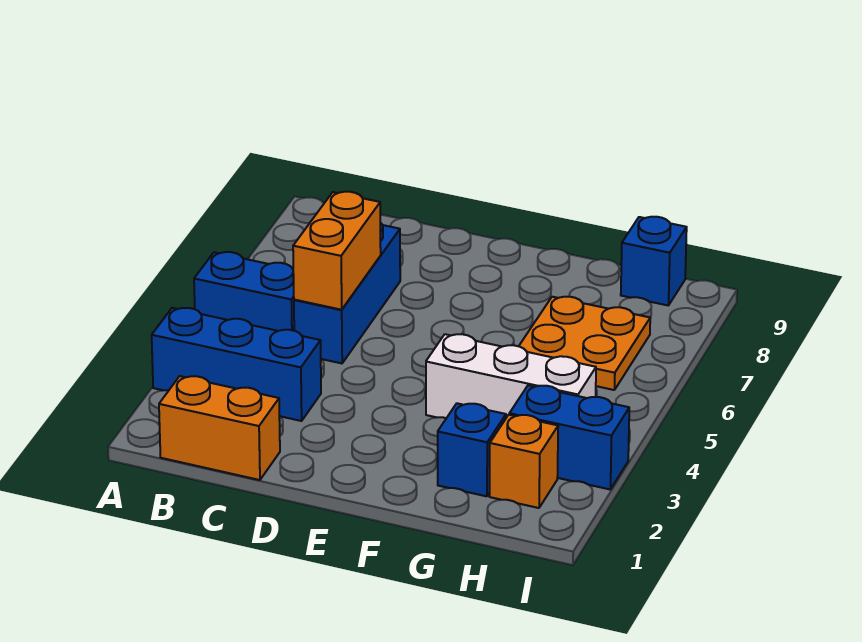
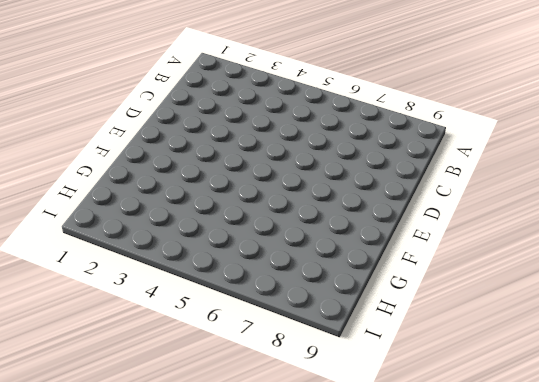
none -> blue 1x3 brick [152,308,321,421]
none -> blue 1x2 brick [194,252,294,331]

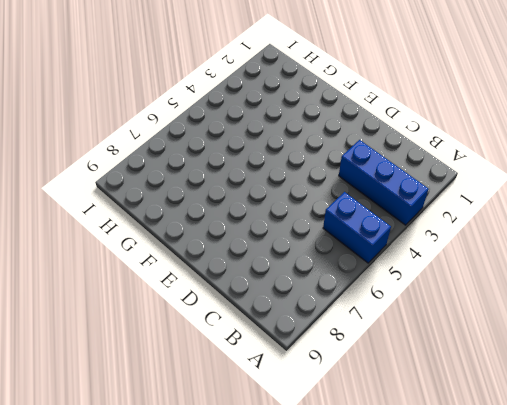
none -> orange 1x2 brick [159,376,280,480]
none -> blue 1x3 brick [294,223,400,363]

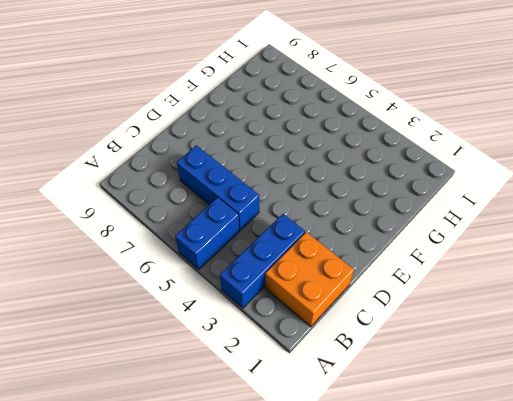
orange 2x2 brick [265,232,354,327] -> orange 1x2 brick [159,376,280,480]
none -> white 1x3 brick [426,334,596,418]
none -> blue 1x1 brick [438,403,506,496]

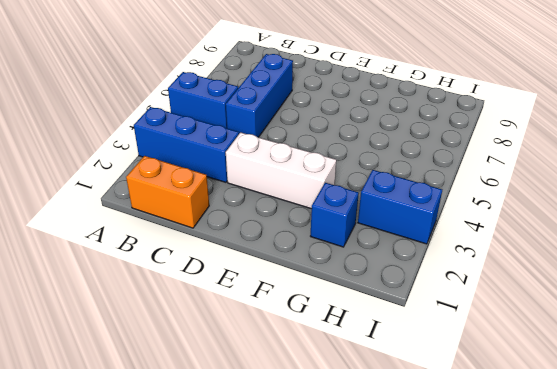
white 1x3 brick [226,132,336,209] -> white 1x3 brick moved to [426,334,596,418]
none -> orange 2x2 plate [519,296,650,390]
none -> orange 1x1 brick [489,415,558,508]

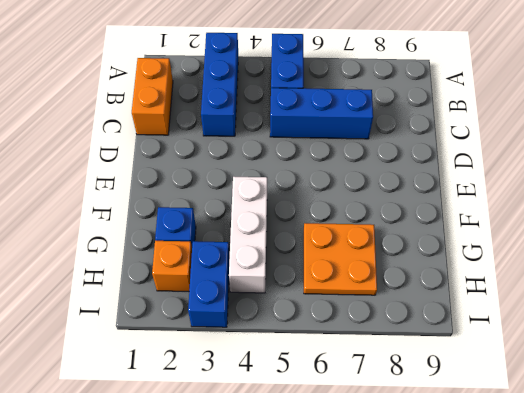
none -> blue 1x1 brick [621,217,687,306]
none -> orange 1x2 brick [293,192,381,310]

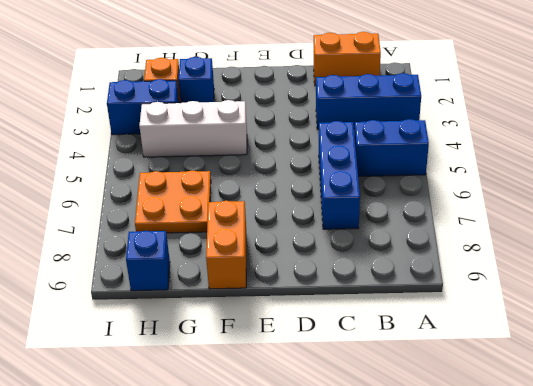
orange 1x2 brick [206,201,246,289] -> orange 1x2 brick moved to [293,192,381,310]

